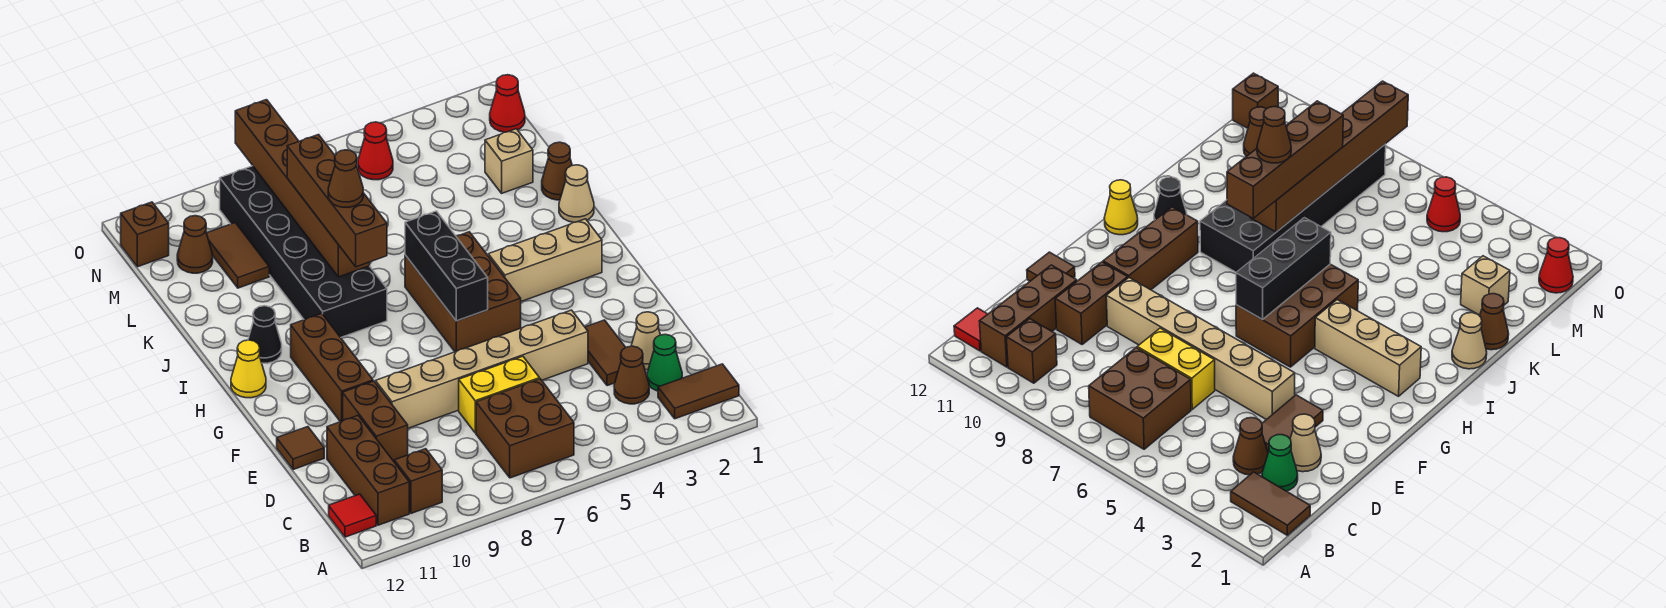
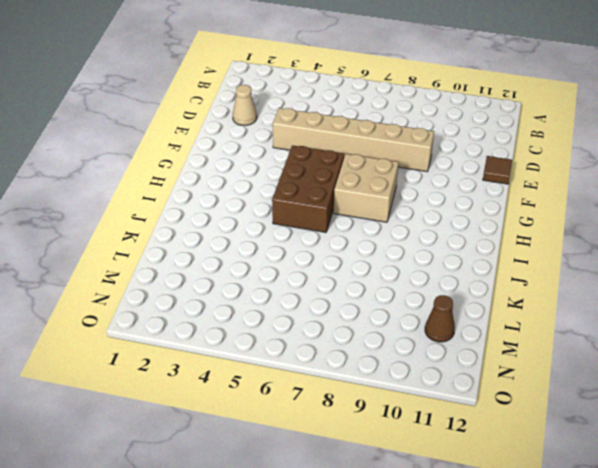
tan 2x2 brick [334,154,399,222] -> none
none -> brown 1x2 tile [658,364,739,419]
none -> brown 2x2 brick [476,379,574,478]
none -> brown 1x1 brick [394,449,442,513]
none -> brown 1x3 brick [327,416,409,525]

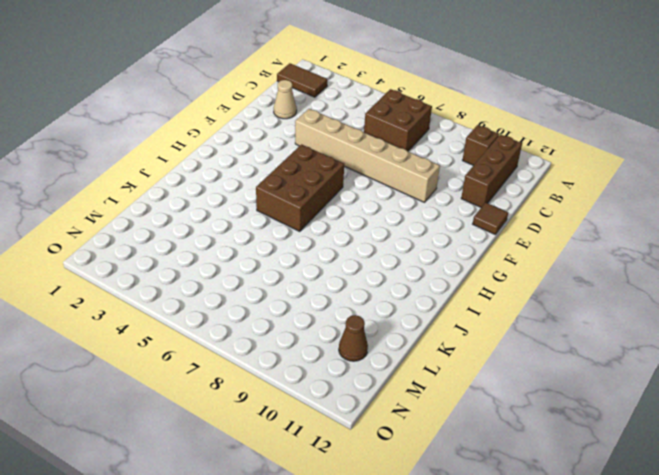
none -> red 1x1 tile [329,494,376,537]
none -> green 1x1 cone [647,334,682,391]
none -> brown 1x1 cone [614,346,649,404]
none -> brown 1x2 tile [585,320,626,386]

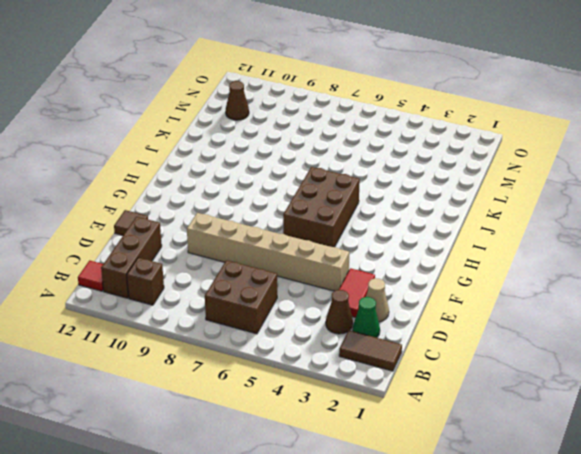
red 1x2 tile [339,268,375,318] -> brown 1x2 tile [585,320,626,386]
none -> yellow 1x2 brick [459,356,540,433]
none -> brown 1x2 brick [343,381,408,461]
none -> brown 1x3 brick [291,314,373,422]
none -> tan 1x3 brick [488,219,602,301]

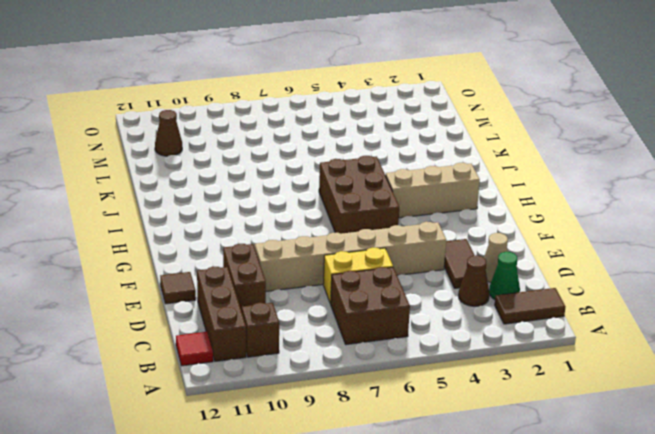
none -> brown 1x3 brick [291,314,373,422]
none -> yellow 1x1 cone [231,340,266,398]
none -> black 2x6 brick [220,166,387,338]
none -> black 1x1 cone [248,306,282,363]

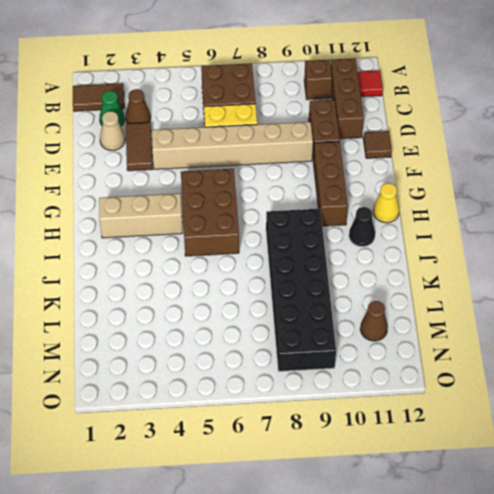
none -> tan 1x1 cone [559,165,594,222]
none -> brown 1x1 cone [542,142,572,200]
none -> tan 1x1 brick [485,129,533,193]
none -> brown 1x2 tile [207,223,269,288]

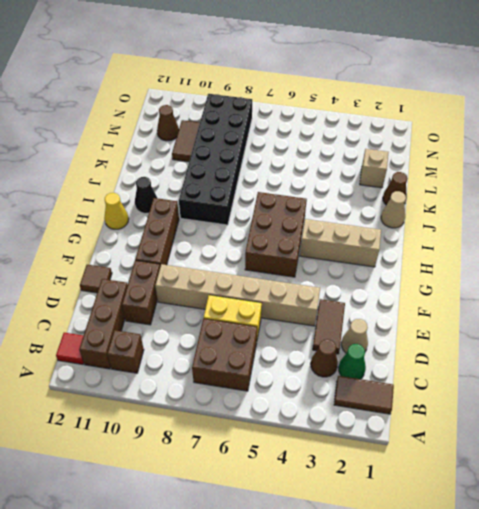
none -> red 1x1 cone [490,75,525,132]
none -> red 1x1 cone [358,122,393,180]
none -> brown 1x1 brick [121,202,169,267]
none -> black 1x3 brick [405,211,488,321]

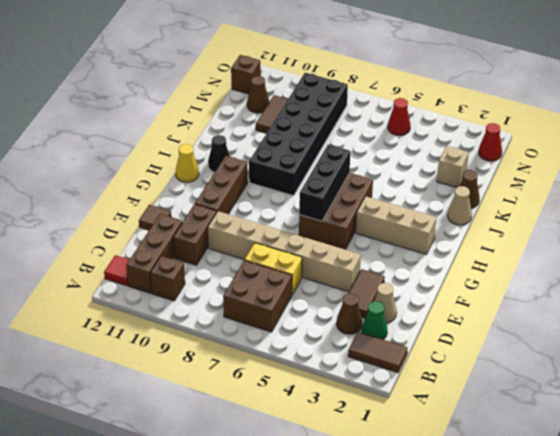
none -> brown 1x6 brick [235,100,370,277]
none -> brown 1x4 brick [287,135,387,267]
none -> brown 1x1 cone [328,150,363,207]

